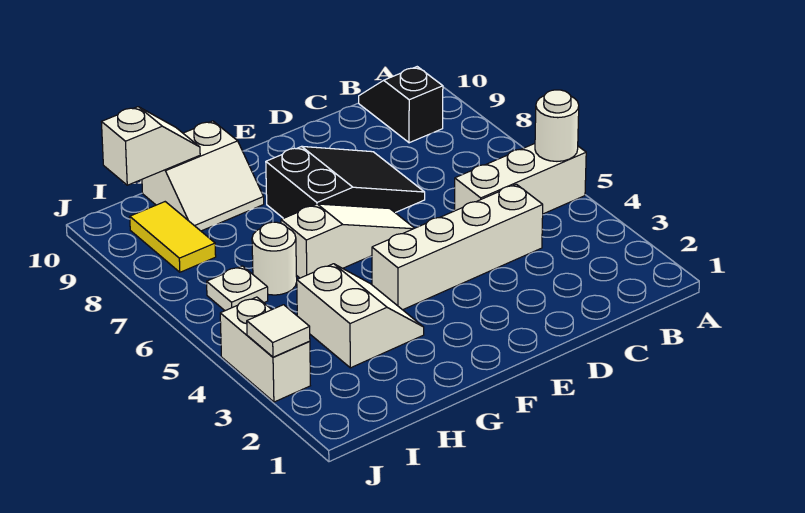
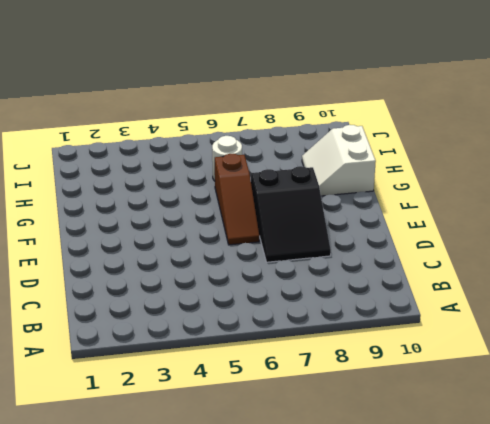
brown 1x3 slope [215,154,259,245] -> white 1x3 slope [281,204,414,278]
none -> white 1x3 brick [454,144,586,214]
none -> black 1x2 slope [359,67,443,143]
none -> white 1x4 brick [372,184,543,310]

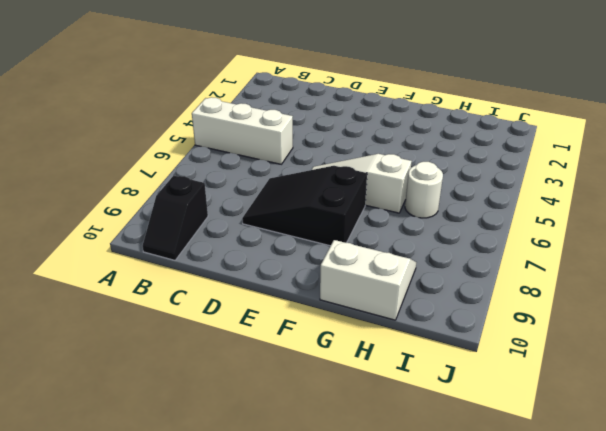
none -> white 1x4 brick [372,184,543,310]
none -> white 2x2 slope [297,264,424,368]
none -> white 1x1 plate [207,266,268,311]

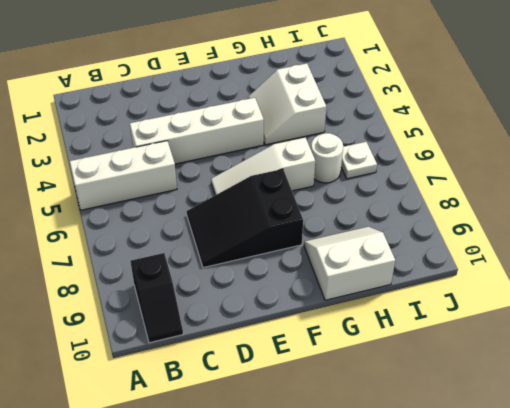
none -> yellow 1x2 tile [130,202,216,272]
none -> white 1x2 brick [220,297,310,402]
none -> white 1x1 round brick [535,90,579,161]

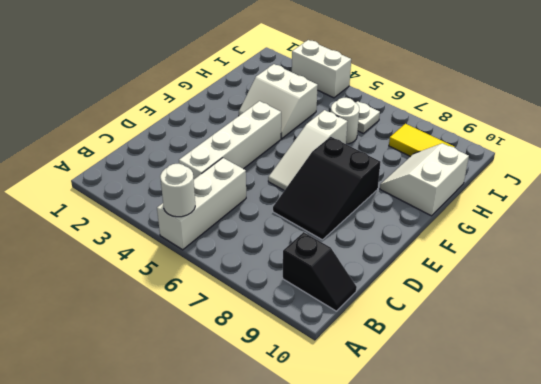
none -> white 1x2 slope [102,107,200,185]
none -> white 1x1 tile [247,305,310,357]

